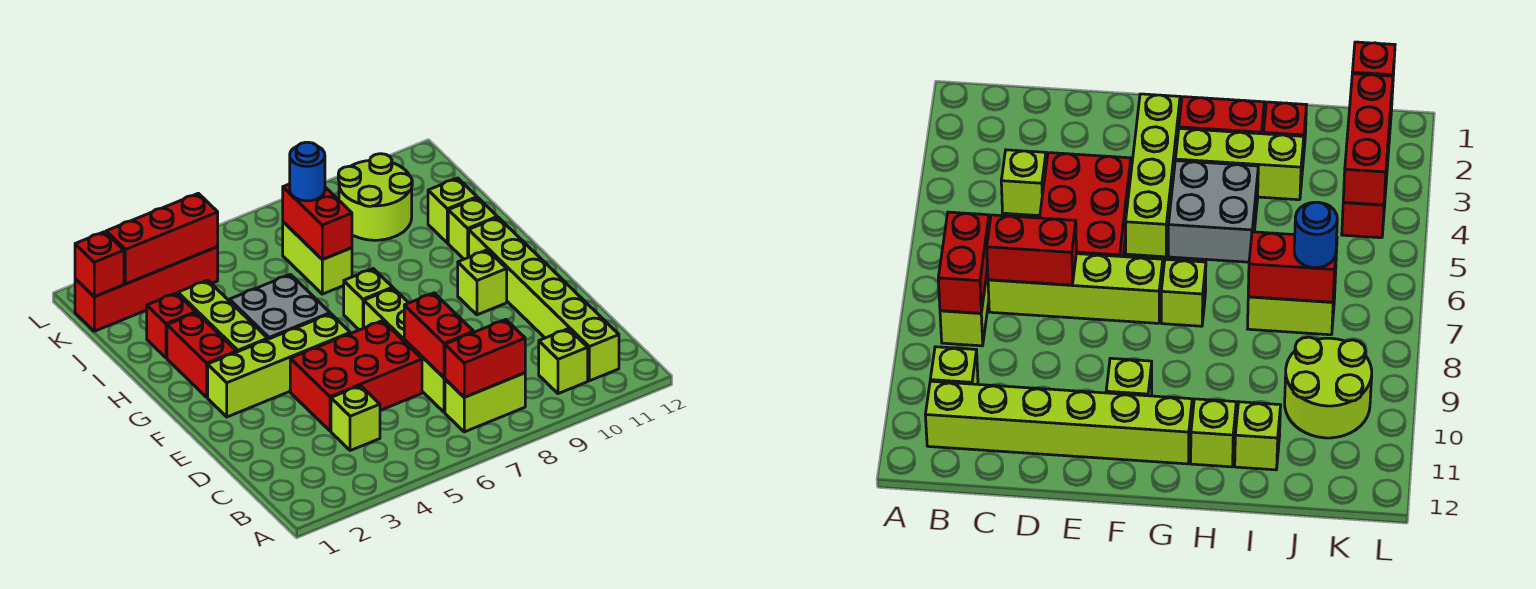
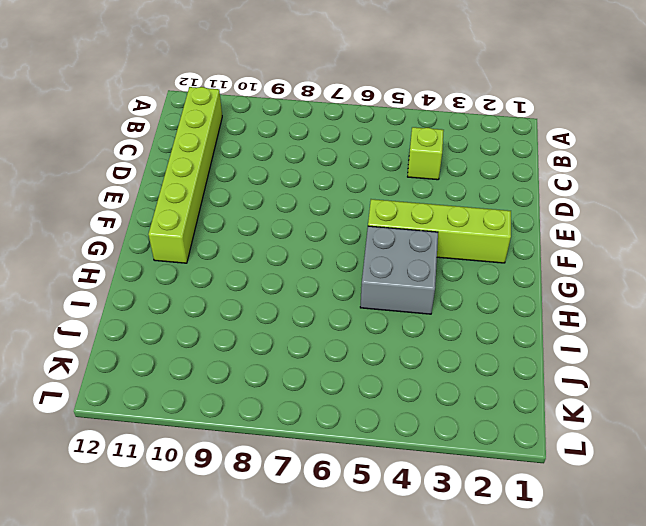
none -> lime 1x2 brick [445,373,525,432]
none -> lime 1x1 brick [539,329,588,394]
none -> lime 1x4 brick [364,288,445,412]

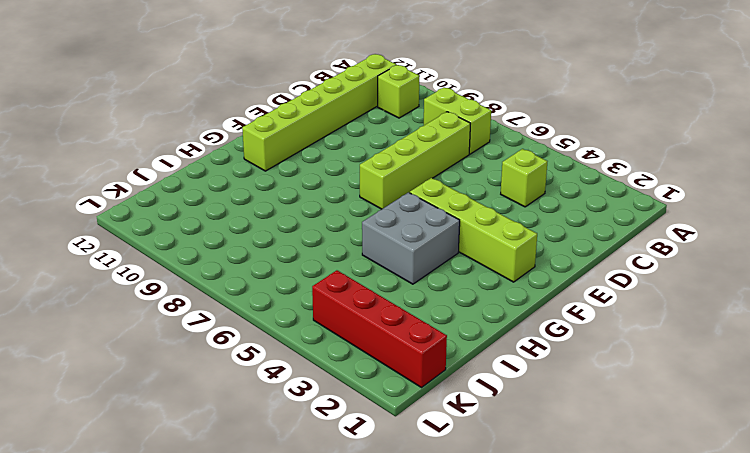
none -> red 2x3 brick [290,321,422,431]
none -> lime 1x1 brick [458,250,507,315]
none -> red 1x2 brick [167,313,236,397]

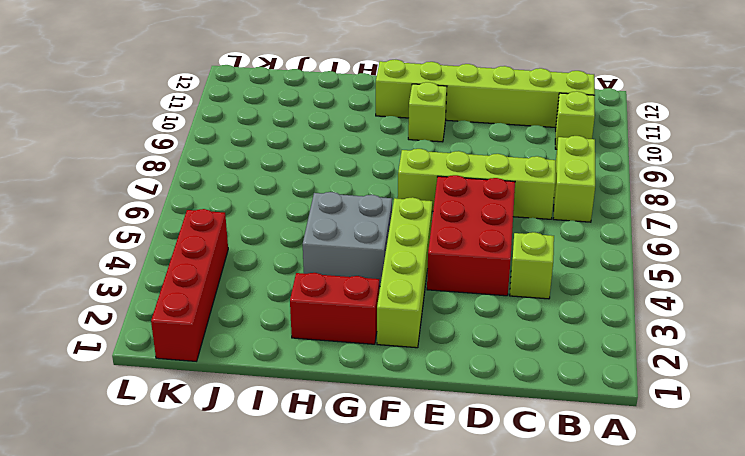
none -> lime 1x3 brick [178,280,268,352]
none -> lime 1x1 brick [344,269,393,330]
none -> lime 1x1 brick [448,198,497,259]

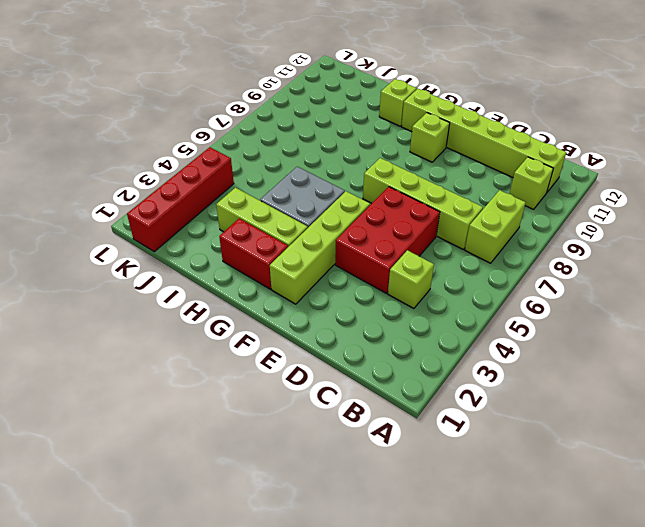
none -> lime 1x1 brick [344,269,393,330]
none -> red 1x1 brick [147,293,196,358]
none -> lime 1x2 brick [283,222,352,294]

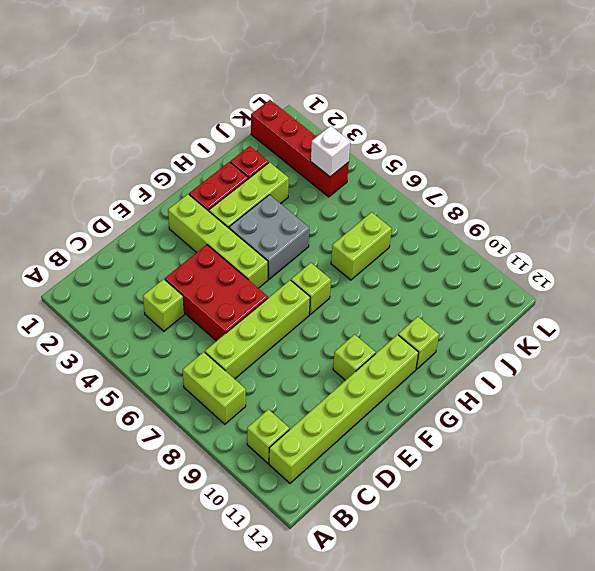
white 1x1 brick [311,126,350,177] -> red 1x3 brick [106,193,218,284]
none -> lime 1x1 brick [428,178,477,243]
none -> lime 2x2 round brick [338,154,412,240]
none -> red 1x2 brick [445,320,525,397]

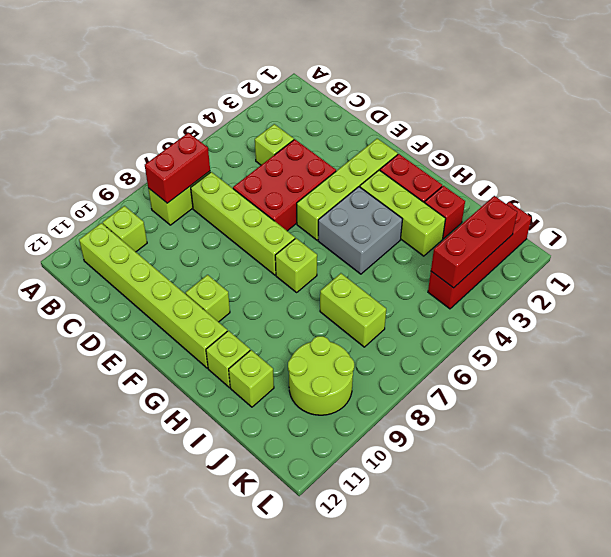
none -> red 1x2 brick [404,293,474,378]
none -> red 1x2 brick [283,184,352,260]
none -> red 1x1 brick [75,232,124,297]

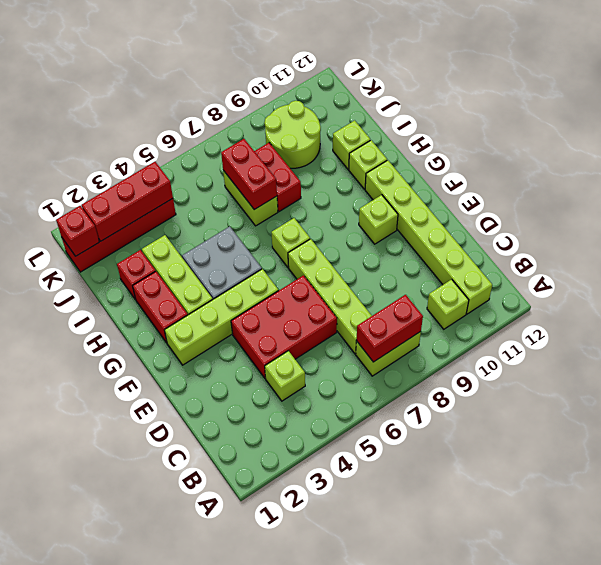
red 1x2 brick [255,143,301,212] -> red 1x2 brick moved to [404,293,474,378]
none -> blue 1x1 round brick [290,142,325,201]

